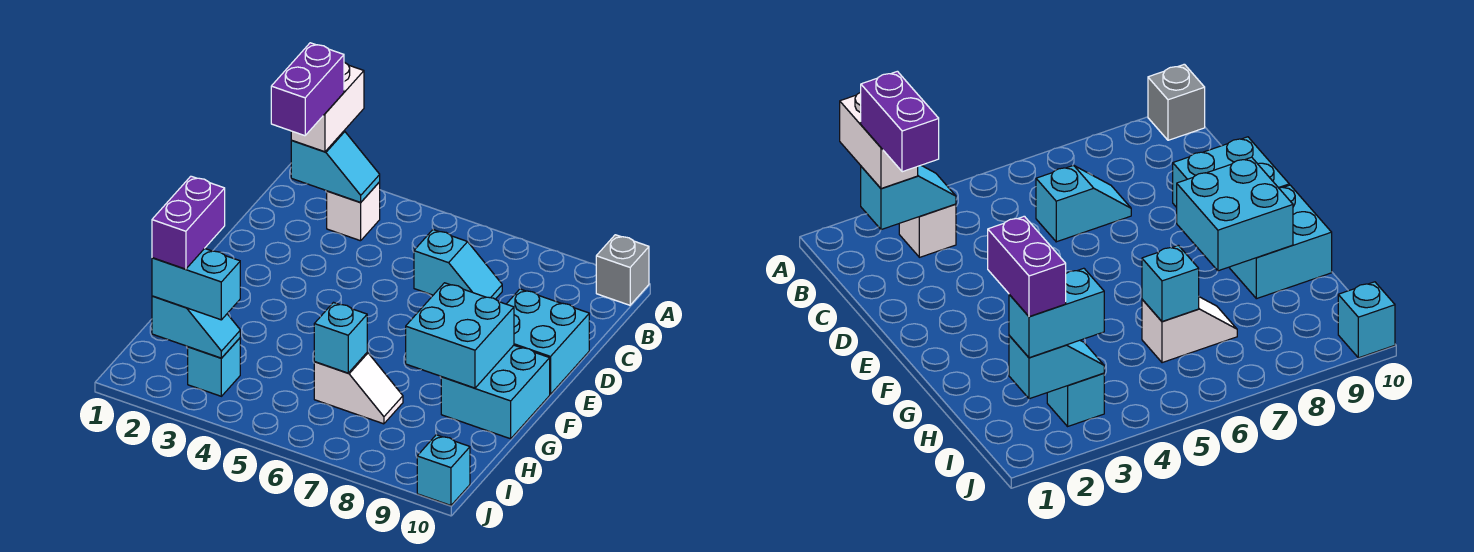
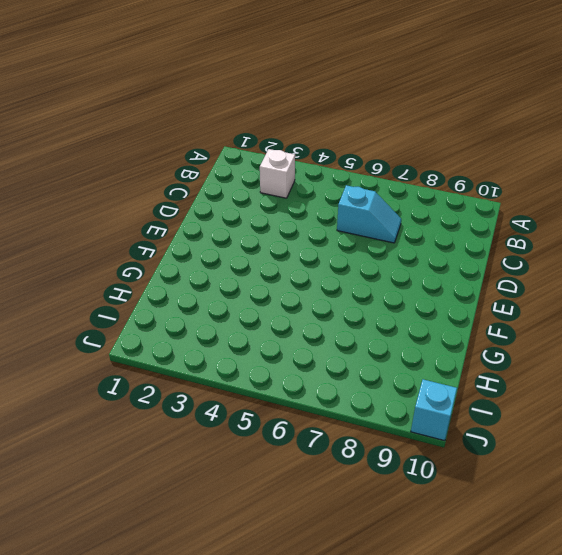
none -> grey 1x1 brick [596,235,649,305]
none -> cyan 2x2 brick [507,289,589,394]
none -> cyan 2x2 brick [441,345,550,439]

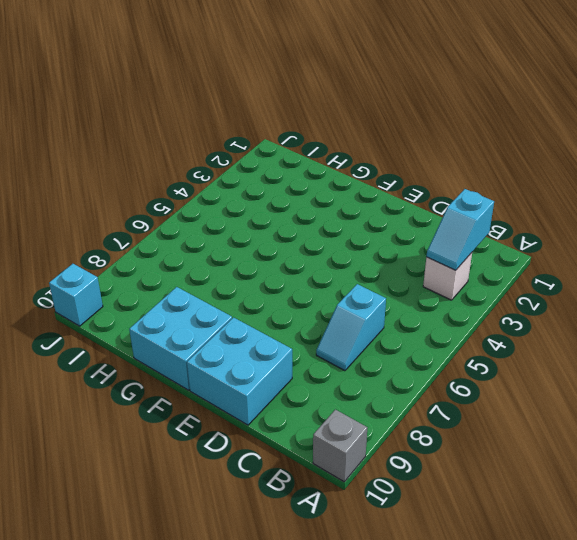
none -> white 1x2 slope [314,353,403,424]
none -> cyan 1x1 brick [188,338,240,396]
none -> cyan 2x2 brick [406,283,514,388]

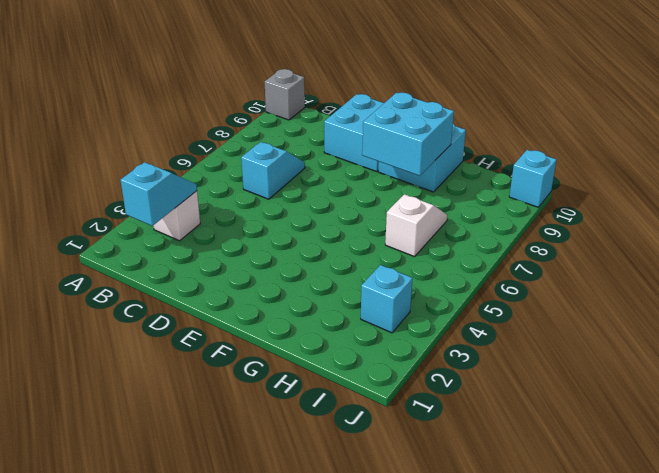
none -> cyan 1x1 brick [314,303,367,373]
none -> cyan 1x2 slope [152,296,240,358]
none -> white 1x2 brick [291,62,364,152]

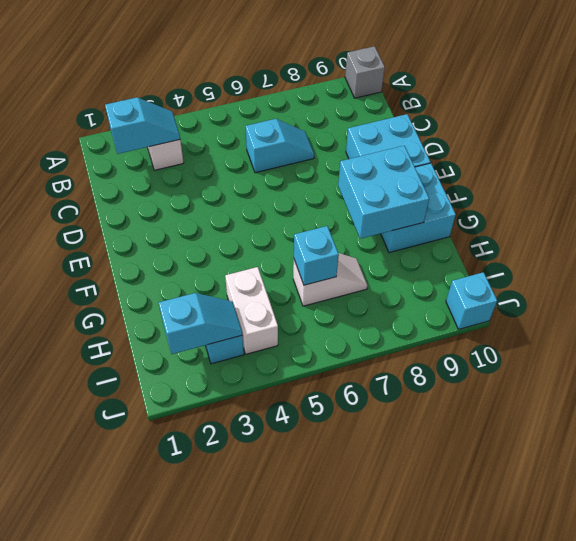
white 1x2 brick [225,267,278,354] -> white 1x2 brick moved to [291,62,364,152]
none -> cyan 1x2 brick [152,248,240,320]
none -> purple 1x2 brick [271,43,344,136]
none -> purple 1x2 brick [152,176,225,269]

